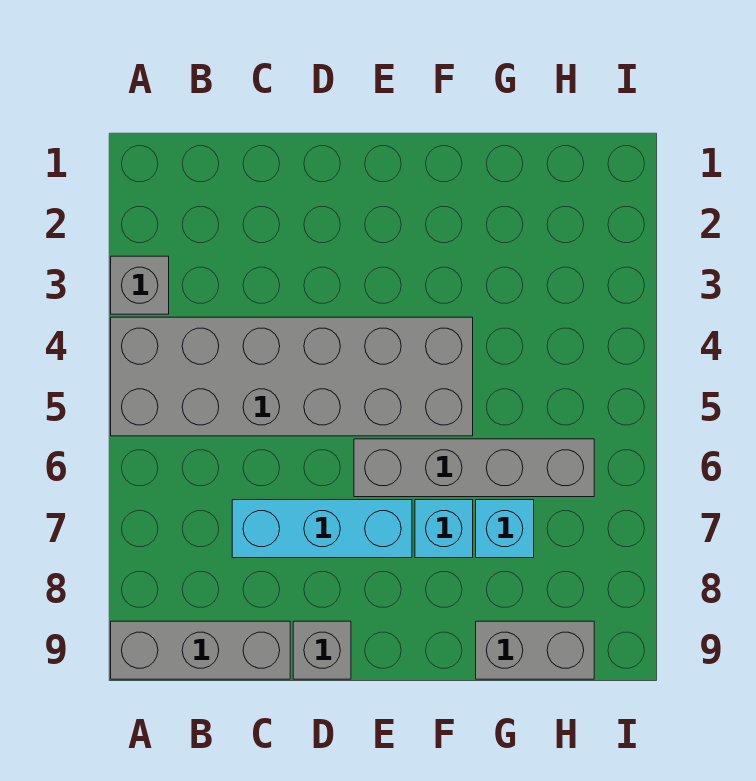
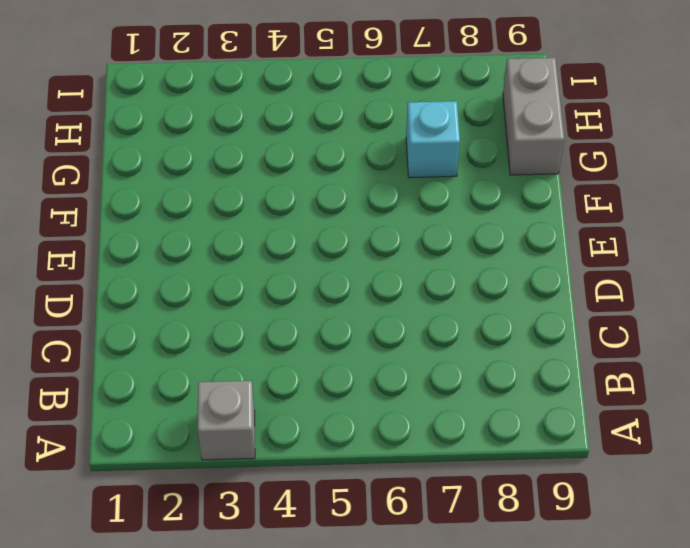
none -> grey 2x6 brick [111,317,473,436]
none -> grey 1x3 brick [111,621,290,679]

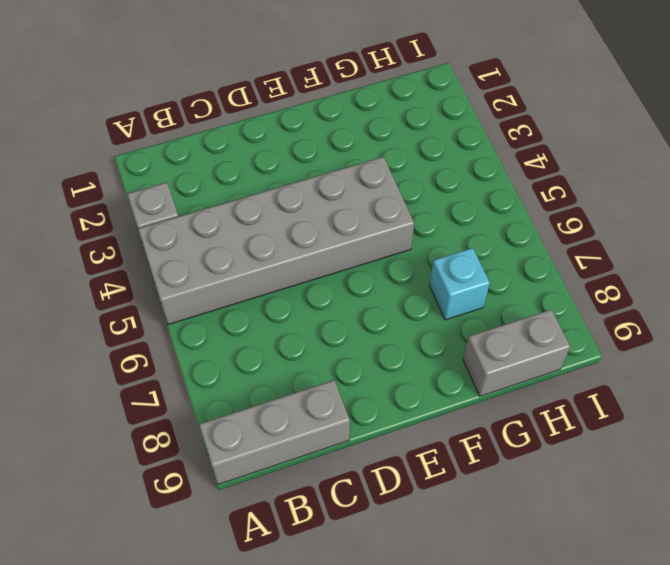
none -> cyan 1x3 brick [232,500,412,558]
none -> grey 1x1 brick [293,621,351,679]

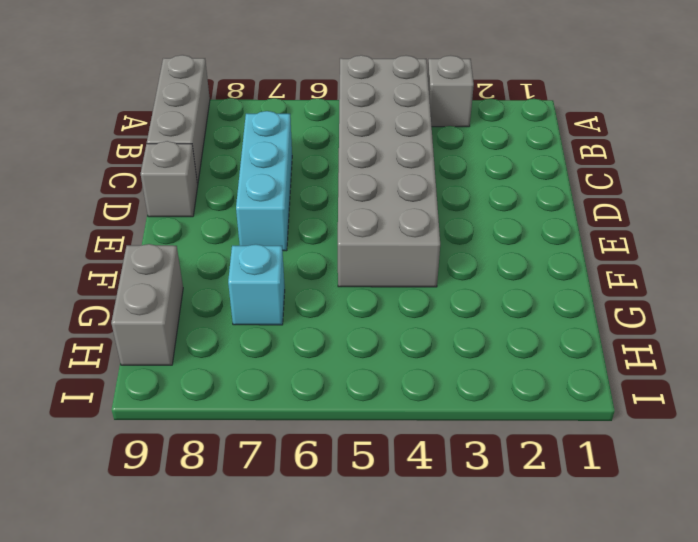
none -> grey 1x4 brick [354,439,594,497]
none -> cyan 1x1 brick [415,500,473,558]

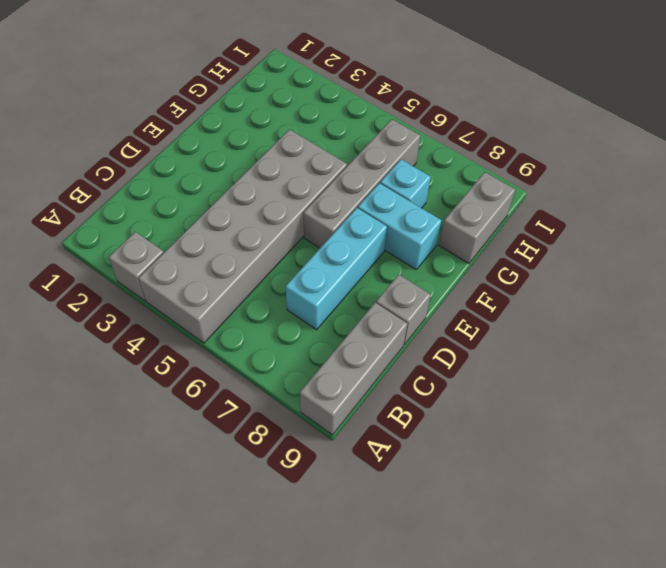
cyan 1x2 brick [358,183,441,269] -> cyan 1x1 brick [415,500,473,558]

